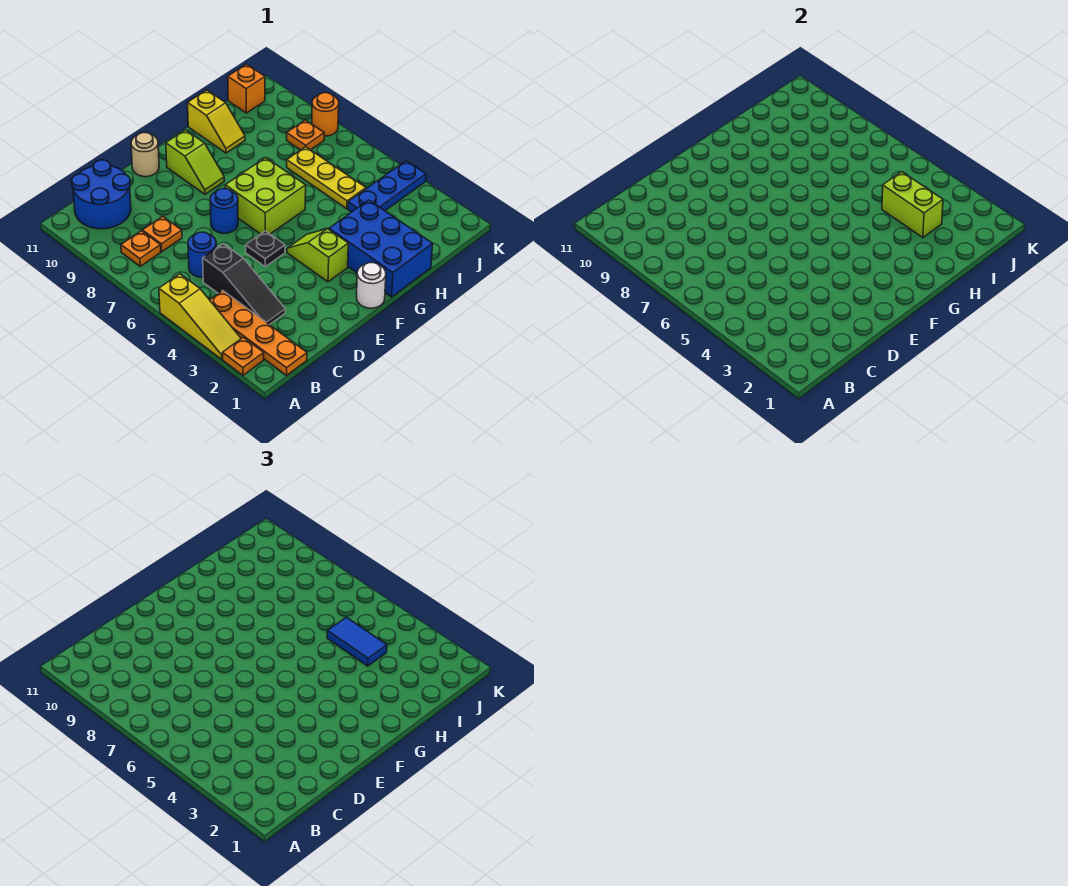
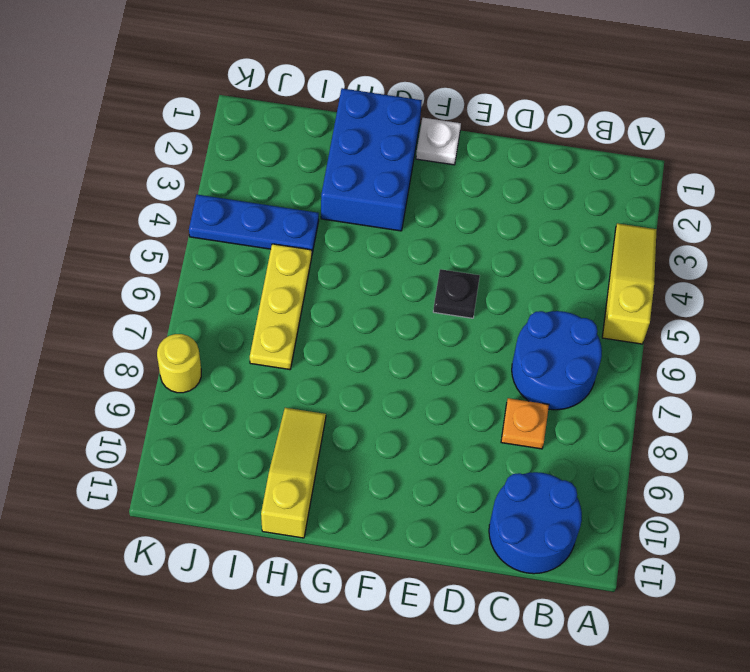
blue 2x2 round brick [512,311,602,410] -> blue 1x1 round brick [188,232,216,277]
white 1x1 plate [416,118,461,165] -> white 1x1 round brick [357,263,386,308]
yellow 1x3 slope [261,408,326,538] -> yellow 1x2 slope [188,90,245,153]
yellow 1x1 round brick [157,334,201,393] -> orange 1x1 round brick [312,93,339,136]
none -> orange 1x1 plate [223,337,264,375]
none -> orange 1x4 plate [210,291,307,376]
none -> orange 1x1 plate [121,231,161,266]

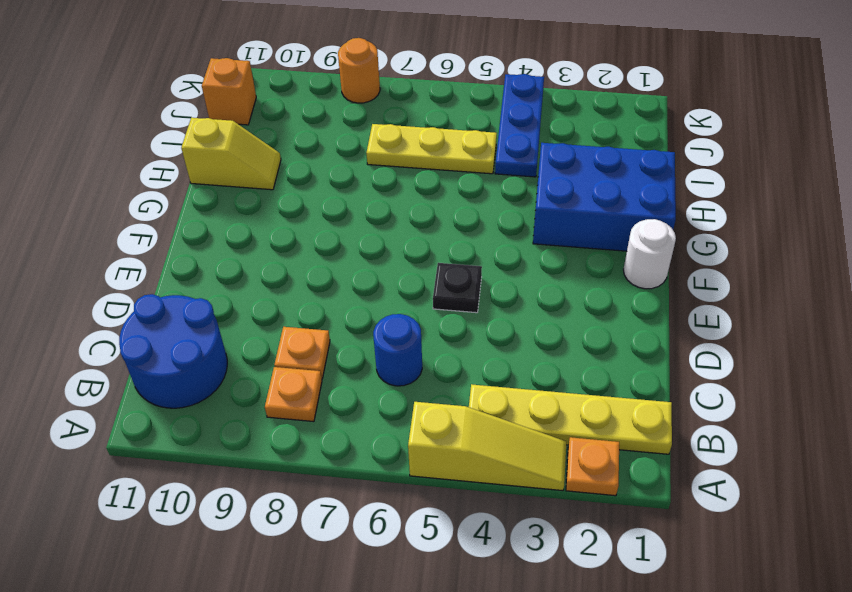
yellow 1x4 plate [469,384,672,454] -> orange 1x4 plate [210,291,307,376]
none -> black 1x3 slope [203,244,285,325]
none -> blue 1x1 round brick [210,189,238,233]
none -> tan 1x1 round brick [131,133,159,177]

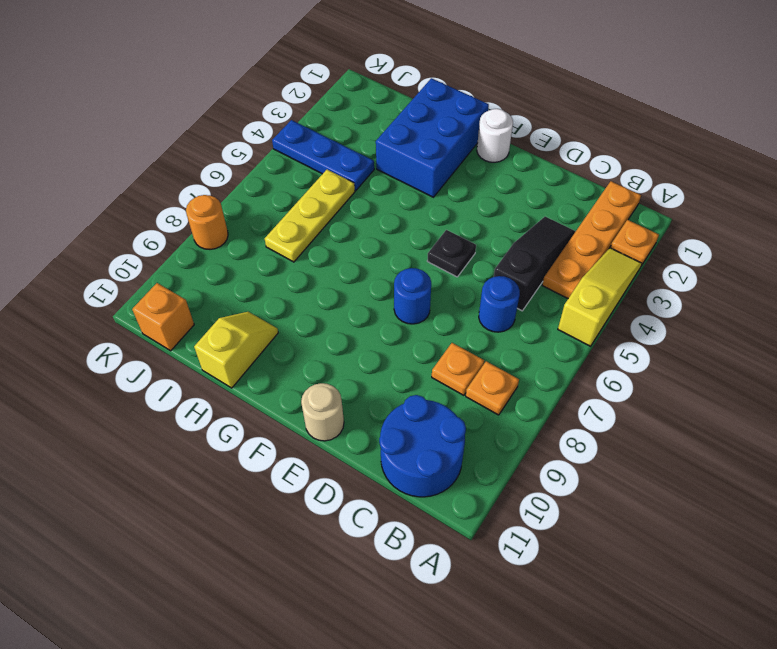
none -> lime 1x2 slope [287,229,348,282]
none -> lime 2x2 brick [225,157,306,234]
none -> lime 1x2 slope [166,130,224,194]

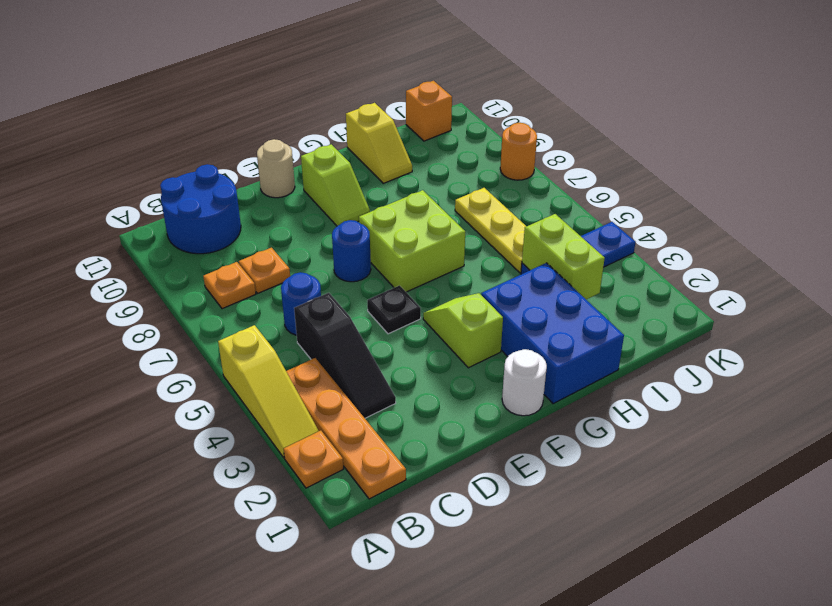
none -> orange 1x1 plate [287,120,324,150]
none -> blue 1x2 tile [327,617,387,666]

